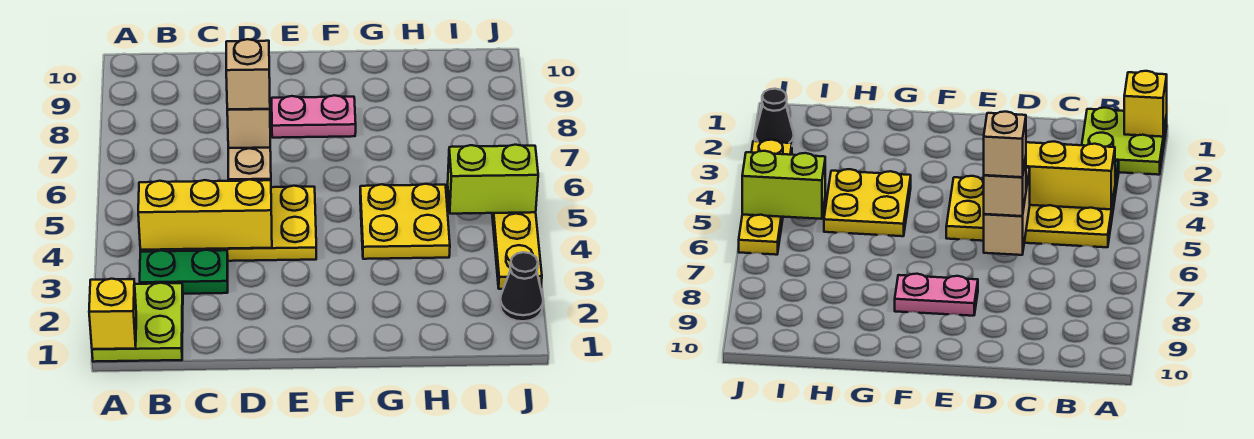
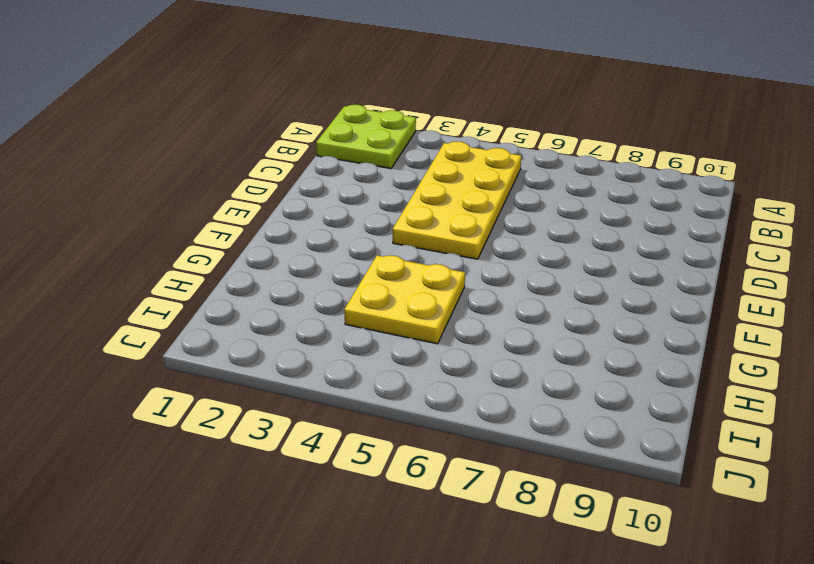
none -> green 1x2 plate [140,250,228,294]
none -> pink 1x2 plate [272,95,356,138]
none -> black 1x1 cone [500,252,543,321]

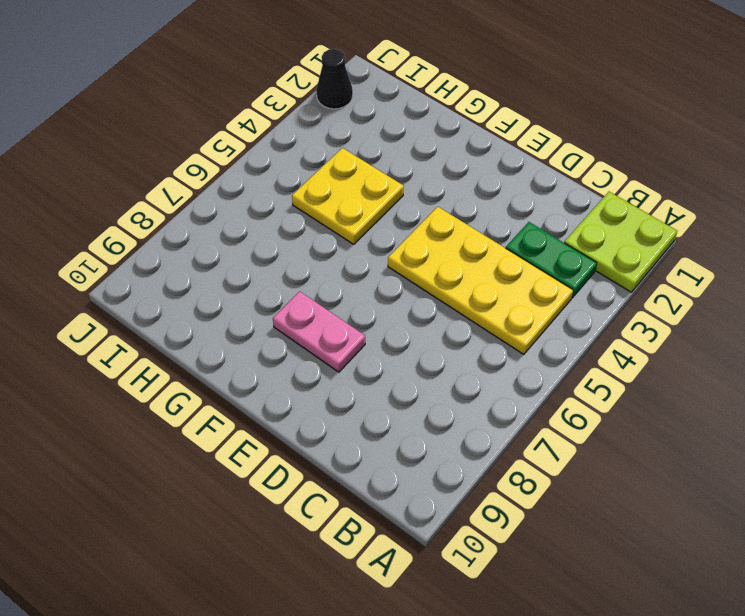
none -> yellow 1x4 plate [492,212,542,289]
none -> yellow 1x1 brick [89,279,136,349]
none -> yellow 1x3 brick [138,179,272,250]

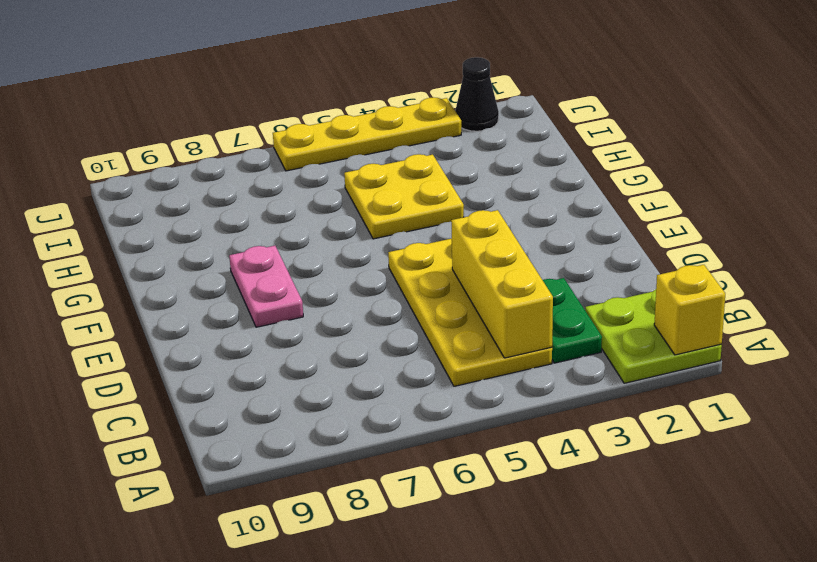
none -> tan 1x2 brick [228,148,271,181]
none -> lime 1x2 brick [448,145,538,214]
none -> tan 1x1 brick [227,109,270,148]

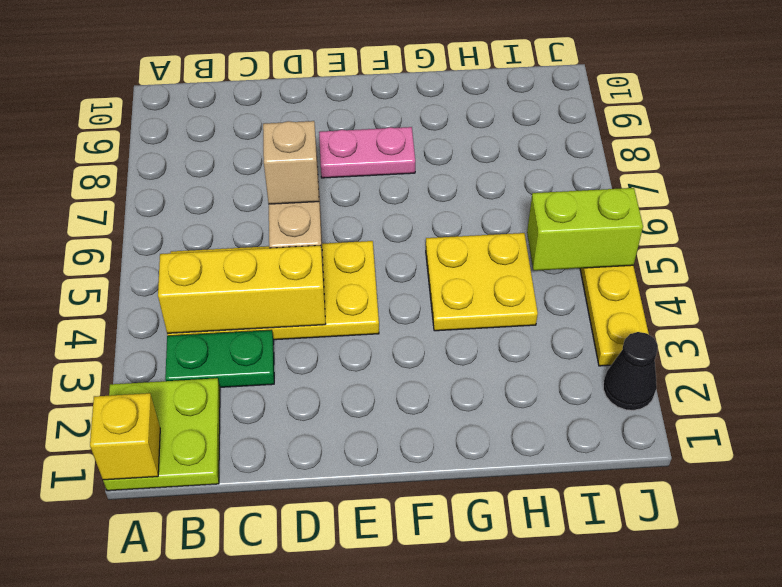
none -> tan 1x1 brick [226,39,270,109]

